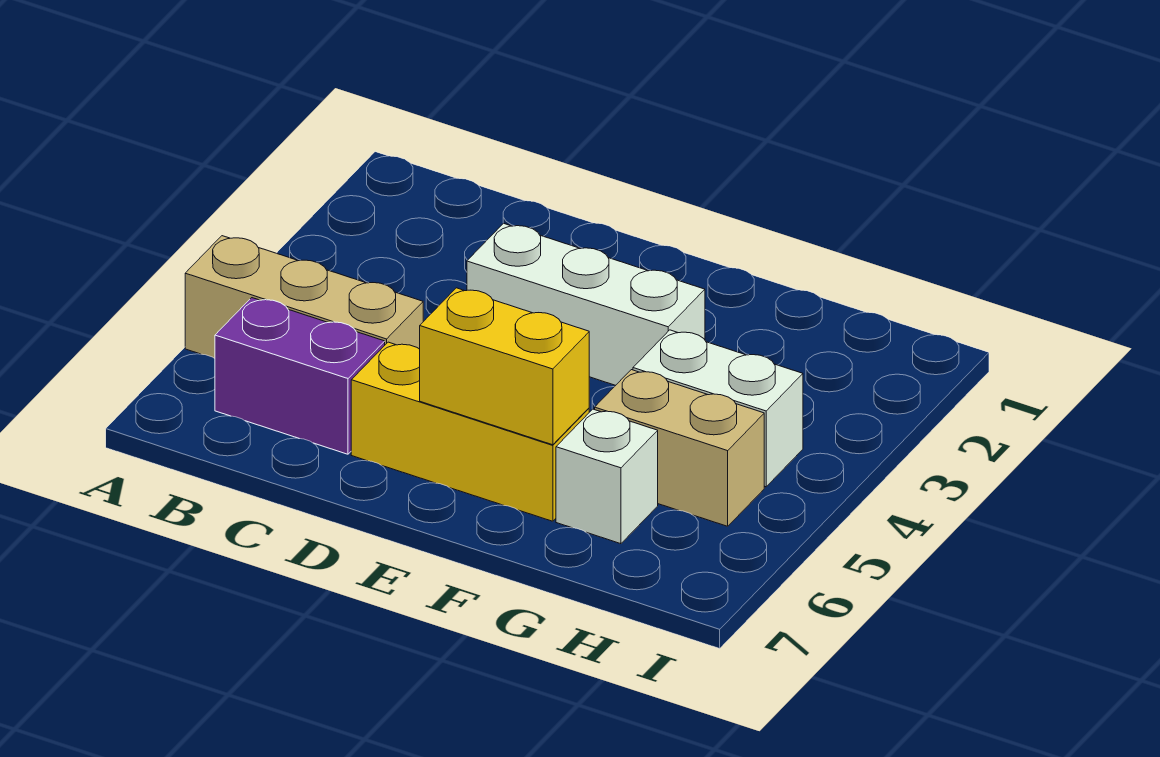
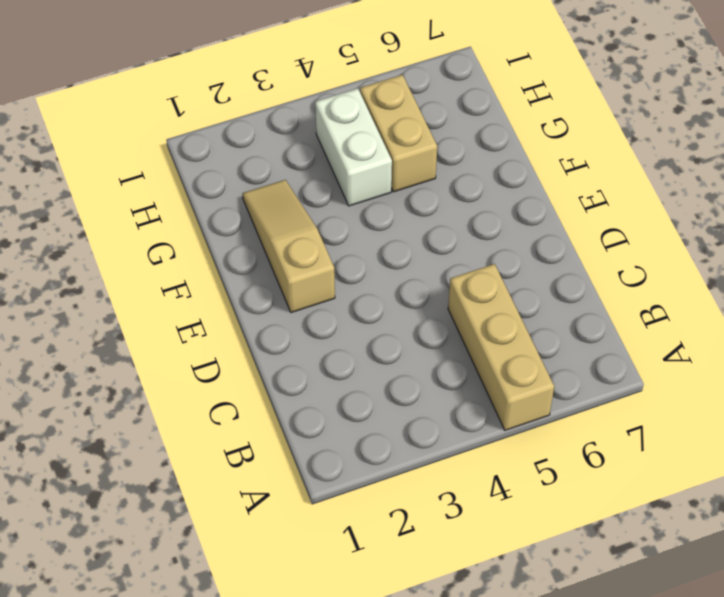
tan 1x3 slope [242,180,335,313] -> none
none -> purple 1x2 brick [215,298,385,454]
none -> white 1x3 brick [467,223,705,385]

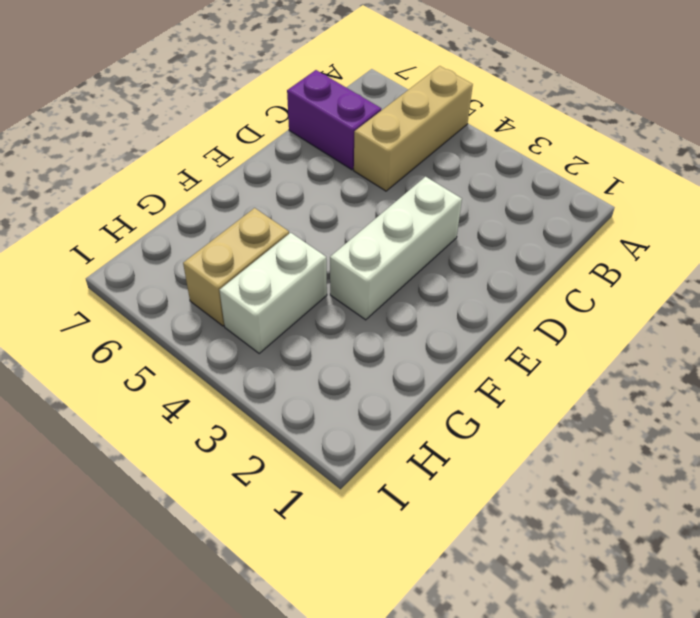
purple 1x2 brick [287,70,381,170] -> purple 1x2 brick turned to [215,298,385,454]
none -> yellow 1x3 brick [351,342,589,521]
none -> white 1x1 brick [556,409,658,544]

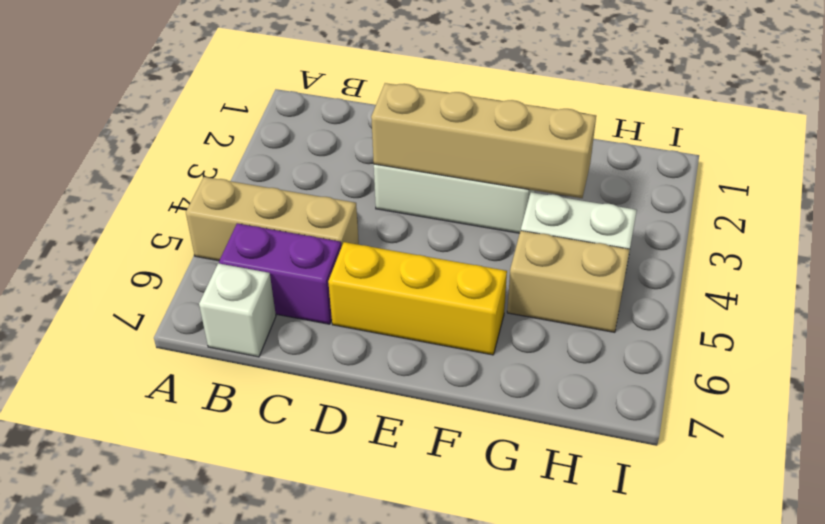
white 1x1 brick [199,263,276,357] -> white 1x1 brick moved to [556,409,658,544]
tan 1x4 brick [371,83,596,198] -> none
none -> yellow 1x2 brick [420,288,589,445]

